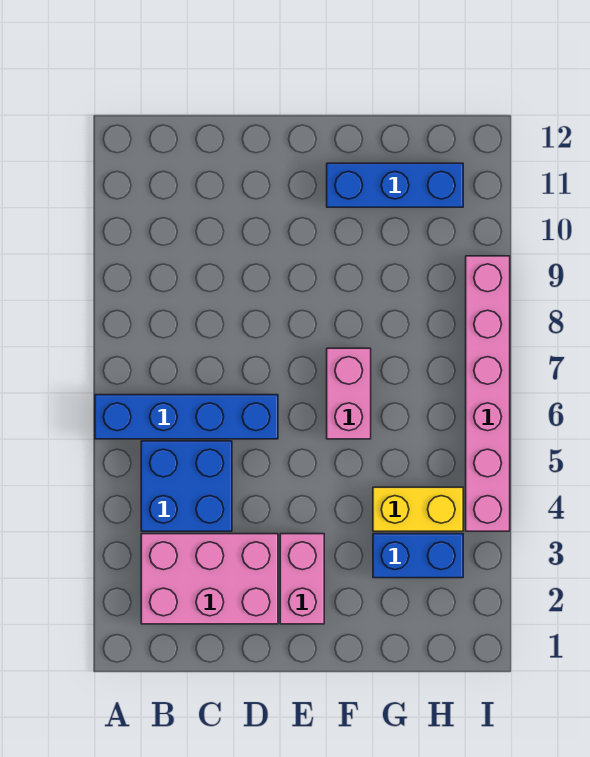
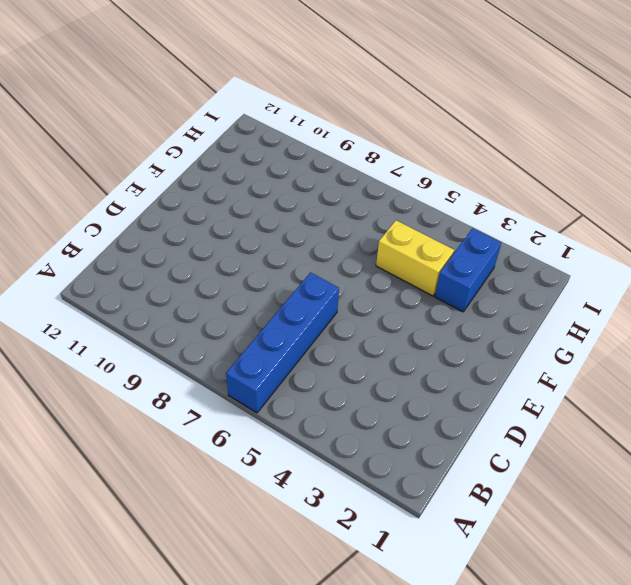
yellow 1x2 brick [376,220,454,296] -> yellow 1x2 brick turned to [373,487,463,531]
none -> pink 2x3 brick [141,534,278,624]
none -> blue 2x2 brick [141,441,232,531]

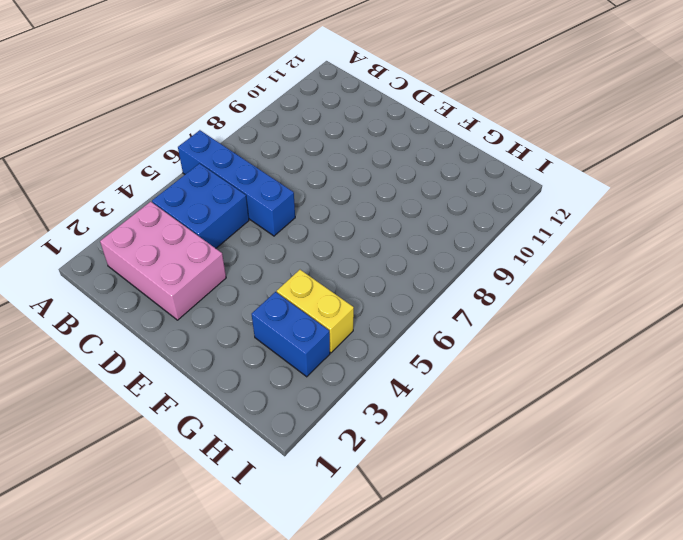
none -> pink 1x2 brick [280,534,324,624]
none -> pink 1x2 brick [327,348,371,439]

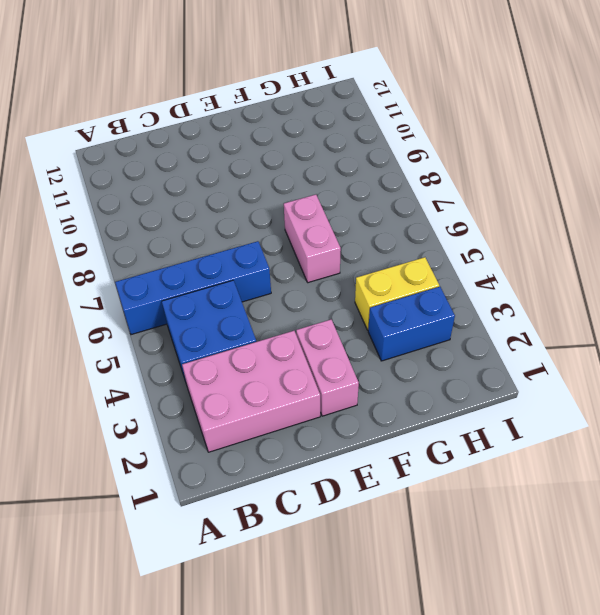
none -> blue 1x3 brick [327,163,463,207]
none -> pink 1x6 brick [466,256,510,531]

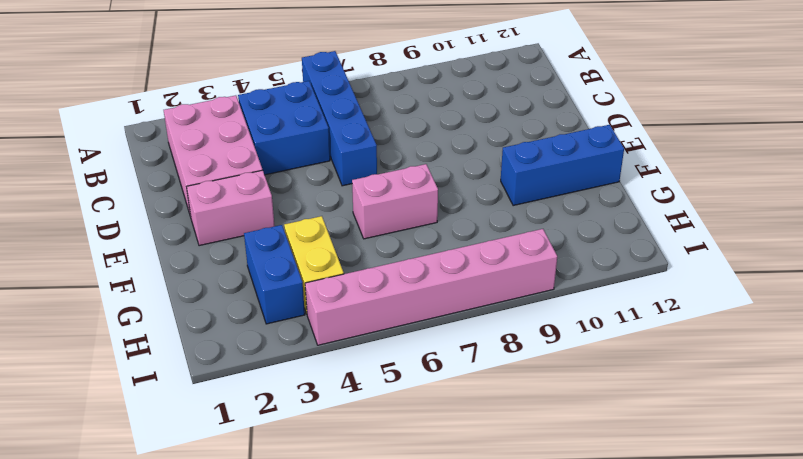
blue 1x3 brick [501,125,624,206] -> blue 1x3 brick turned to [327,163,463,207]

